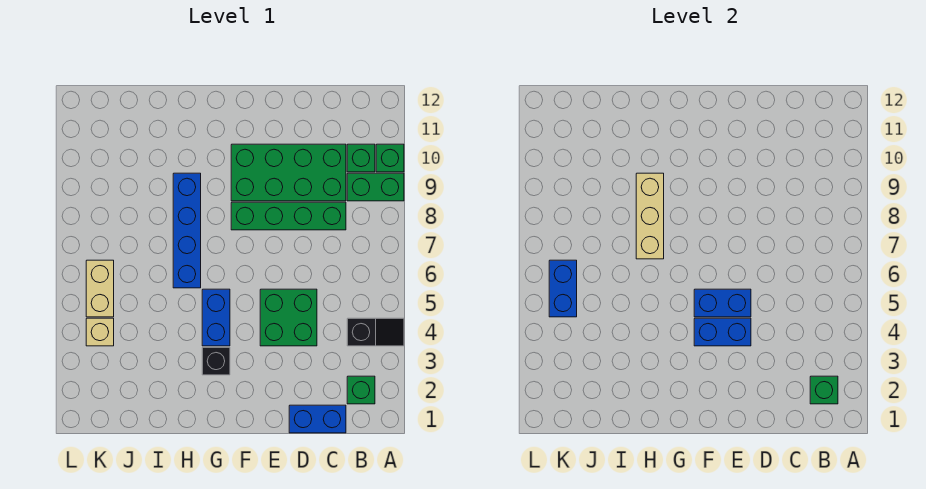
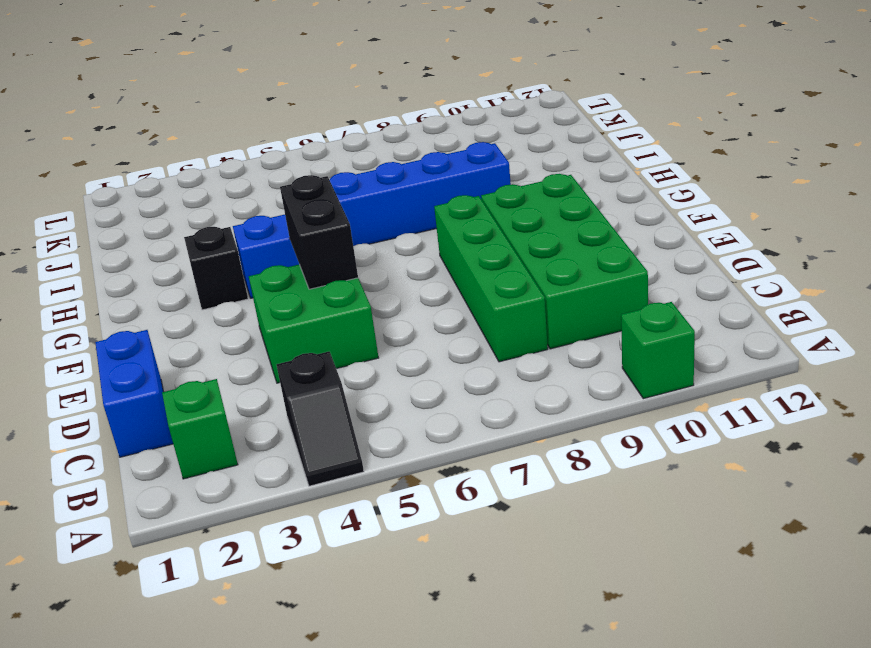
black 1x2 brick [280,175,358,289] -> blue 1x2 brick [694,289,751,317]
none -> green 1x2 brick [347,173,404,201]
none -> green 1x1 brick [347,144,375,172]
none -> tan 1x1 brick [86,318,114,346]

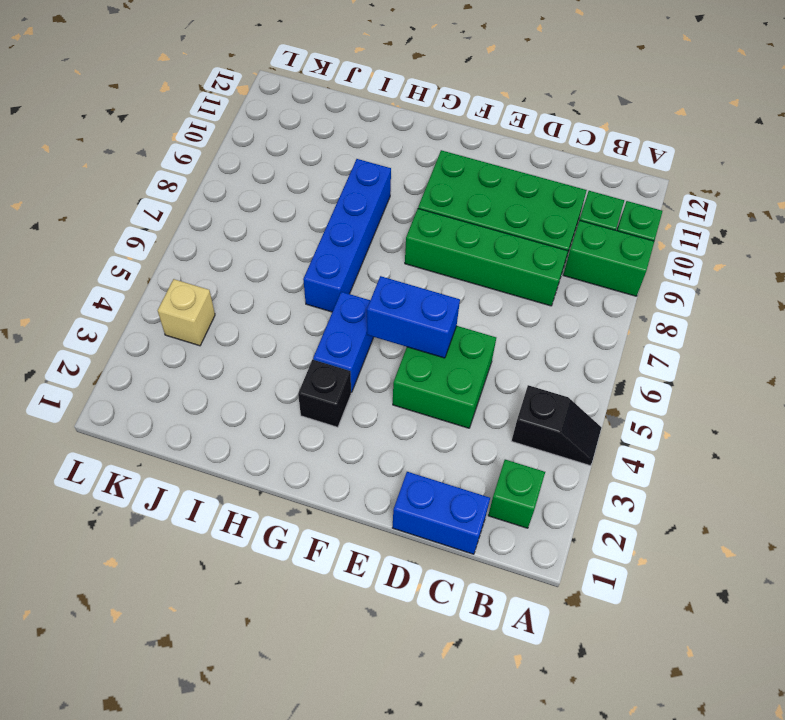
none -> tan 1x2 brick [86,260,114,317]
none -> green 1x1 brick [810,376,838,404]
none -> blue 1x2 brick [694,318,751,346]

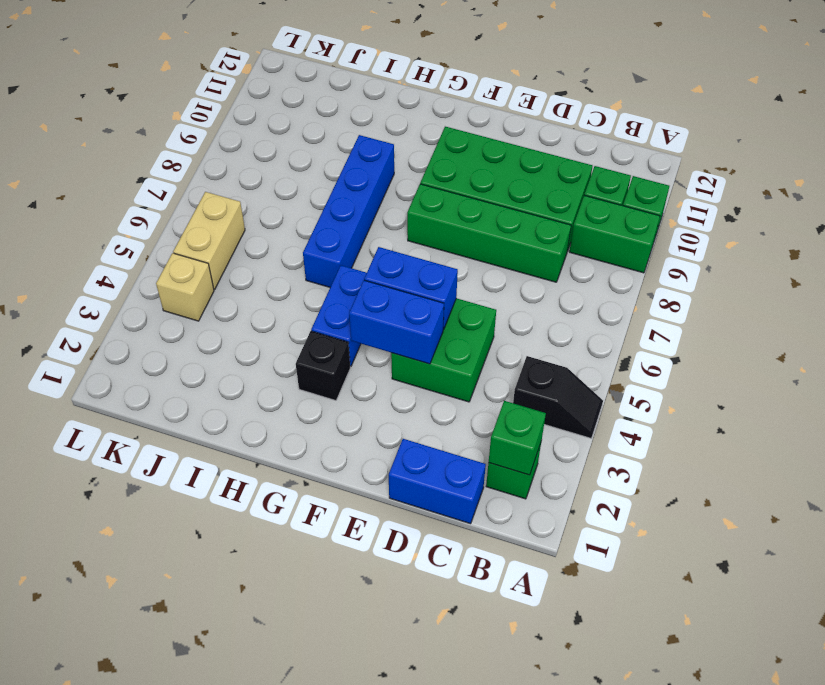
none -> tan 1x3 brick [636,173,664,259]
none -> blue 1x2 brick [549,260,577,317]

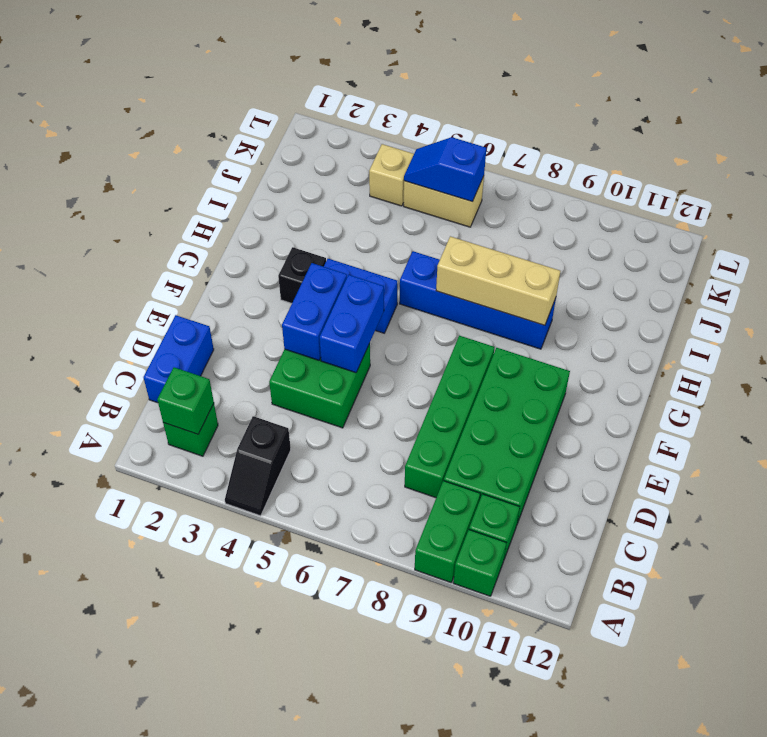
blue 1x2 slope [404,137,486,202] -> blue 1x2 brick [549,260,577,317]

